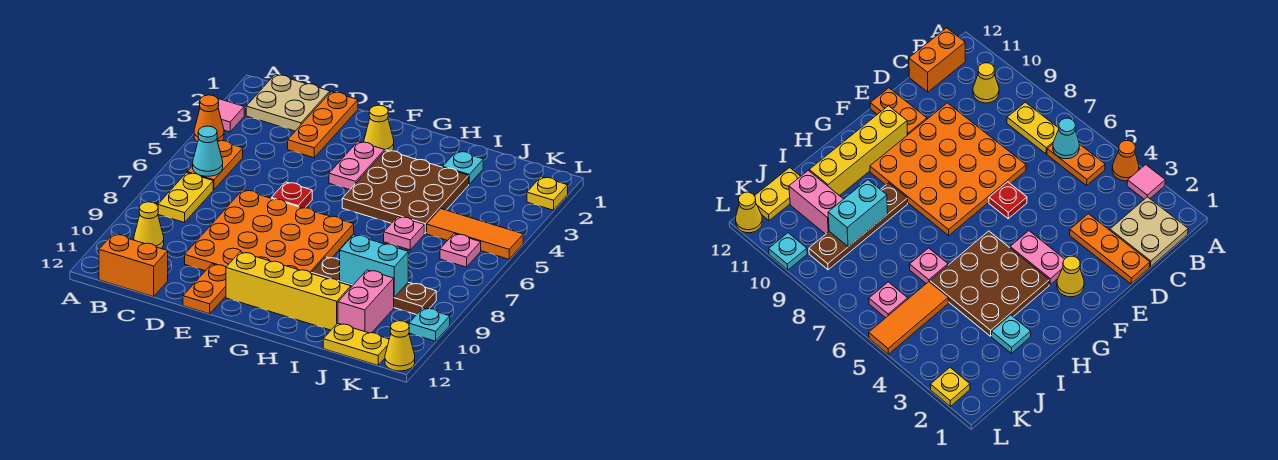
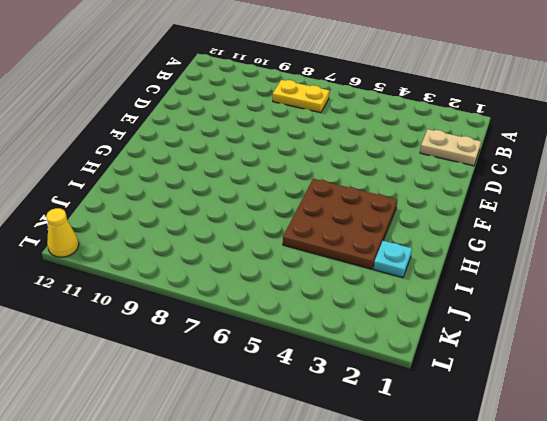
tan 1x2 plate [420,129,481,166] -> tan 2x2 plate [246,74,330,131]
none -> pink 1x1 tile [218,99,244,132]
none -> orange 1x1 cone [194,95,224,142]
none -> orange 1x2 plate [187,140,243,190]

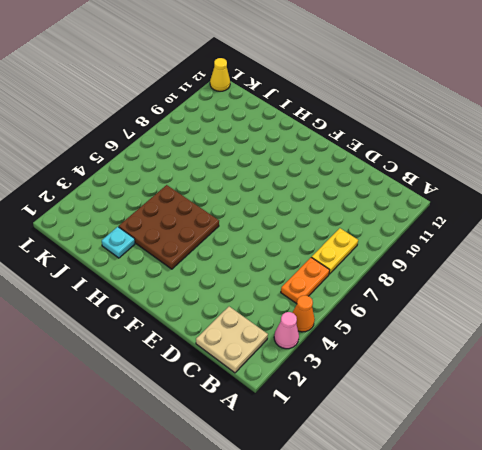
pink 1x1 cone [274,312,299,349] -> pink 1x1 tile [218,99,244,132]
none -> yellow 1x1 cone [134,202,164,248]
none -> orange 1x2 brick [99,234,168,297]
none -> orange 1x3 plate [288,91,358,158]

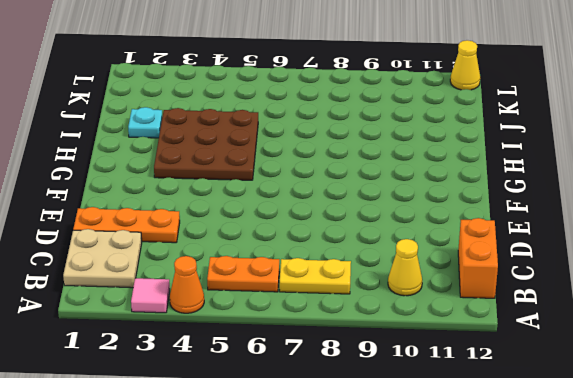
none -> orange 4x4 plate [185,190,354,273]
none -> red 1x1 plate [272,182,312,208]
none -> orange 1x2 plate [183,264,226,314]

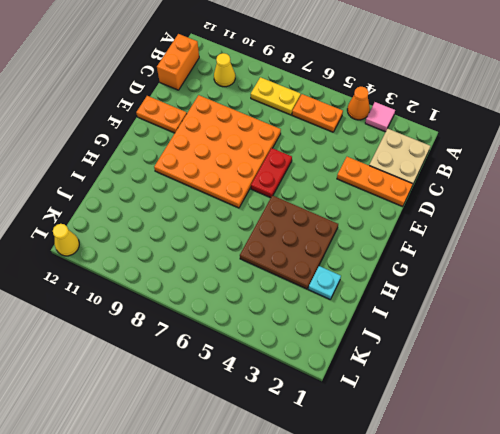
red 1x2 plate [251,148,292,198] -> red 1x1 plate [272,182,312,208]
none -> yellow 1x1 cone [364,105,394,151]
none -> pink 1x2 plate [329,141,385,190]
none -> yellow 1x4 brick [226,252,351,330]

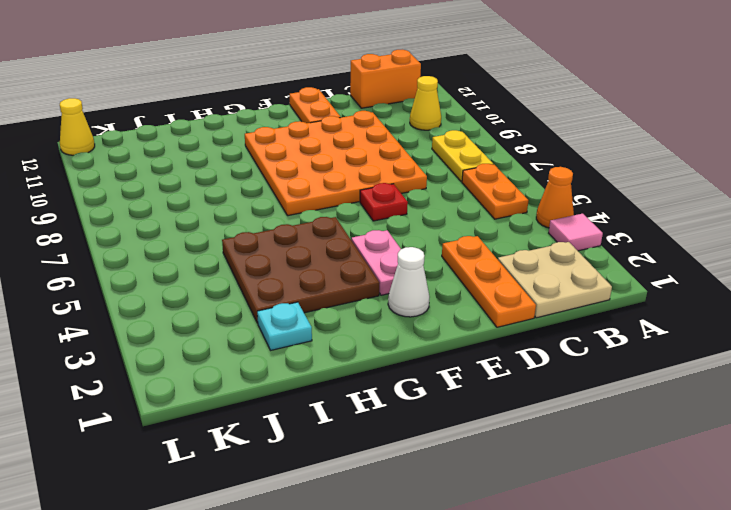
white 1x1 cone [388,247,430,317] -> yellow 1x1 cone [364,105,394,151]
none -> yellow 1x4 brick [226,252,351,330]
none -> brown 1x4 plate [311,257,436,315]
none -> pink 1x1 plate [384,217,424,250]

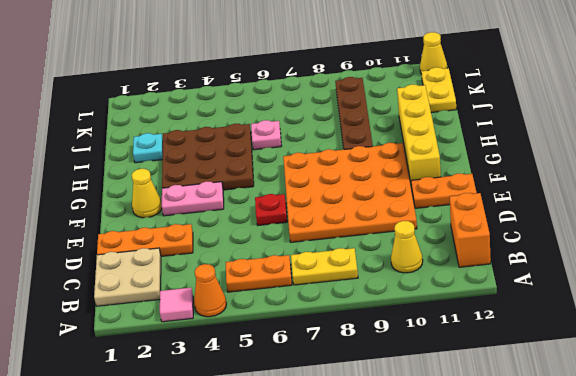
none -> orange 1x3 tile [427,209,523,259]
none -> pink 1x2 brick [338,270,394,333]
none -> pink 1x1 plate [440,234,481,267]

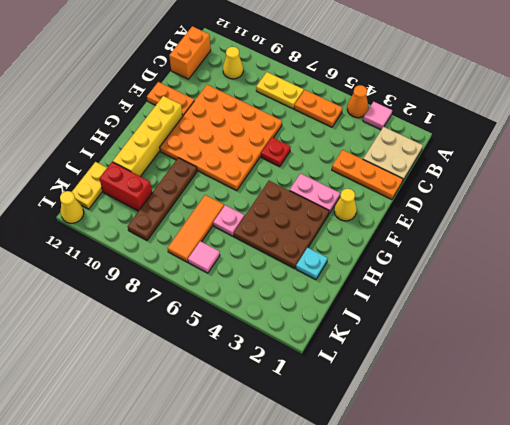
orange 1x3 tile [168,195,224,262] -> orange 1x3 tile moved to [427,209,523,259]
red 1x2 brick [99,162,152,211] -> pink 1x2 brick [338,270,394,333]
pink 1x1 tile [188,241,220,273] -> pink 1x1 plate [440,234,481,267]
none -> yellow 1x1 plate [527,177,568,210]
none -> cyan 1x1 plate [409,308,450,341]
none -> cyan 1x1 cone [193,126,223,176]

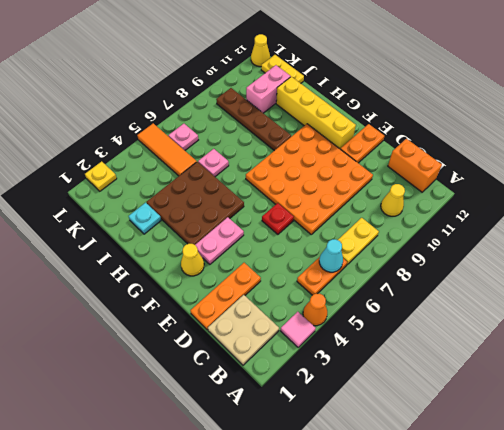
none -> cyan 1x1 plate [409,308,450,341]
none -> cyan 1x2 brick [340,235,408,297]

